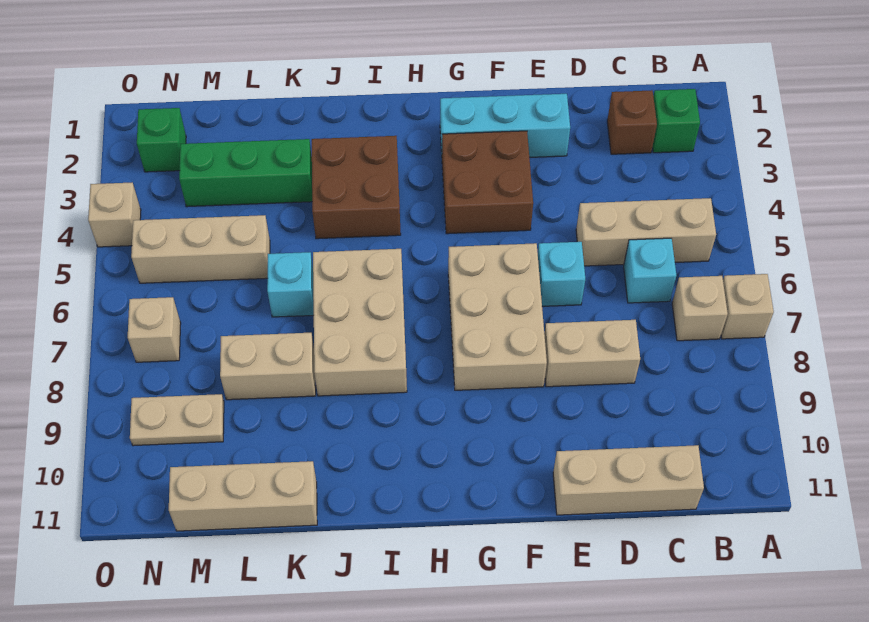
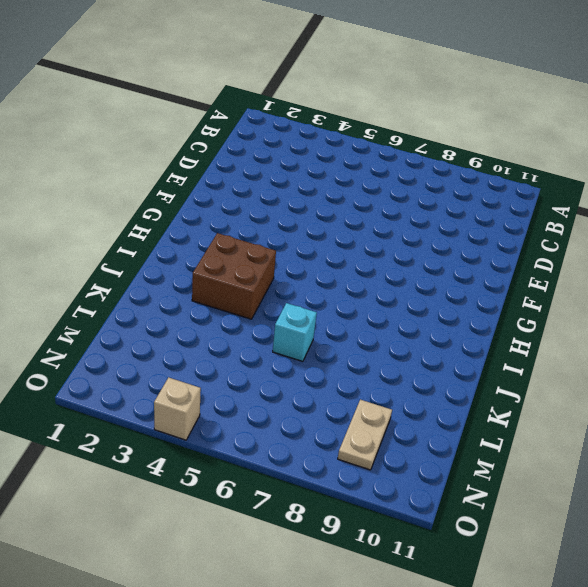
none -> tan 1x1 brick [721,274,774,339]
none -> green 1x1 brick [652,89,700,153]
none -> tan 1x3 brick [576,198,716,266]

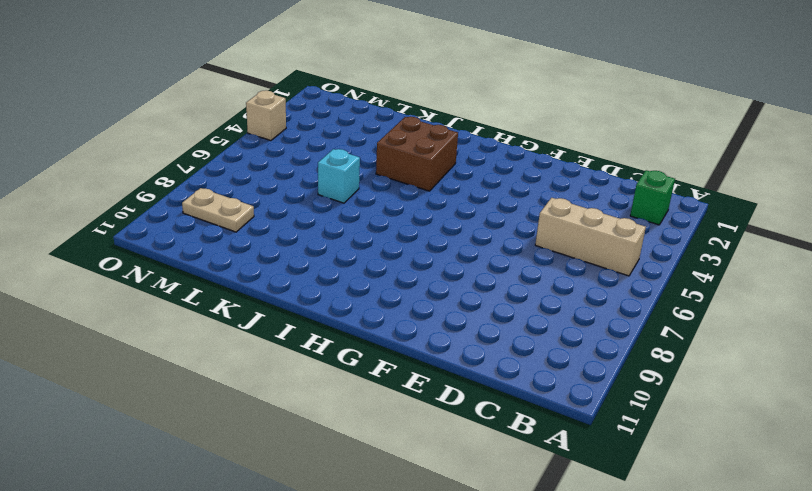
none -> tan 1x1 brick [721,274,774,339]
none -> tan 1x1 brick [672,276,728,341]
none -> brown 1x1 brick [607,90,657,154]

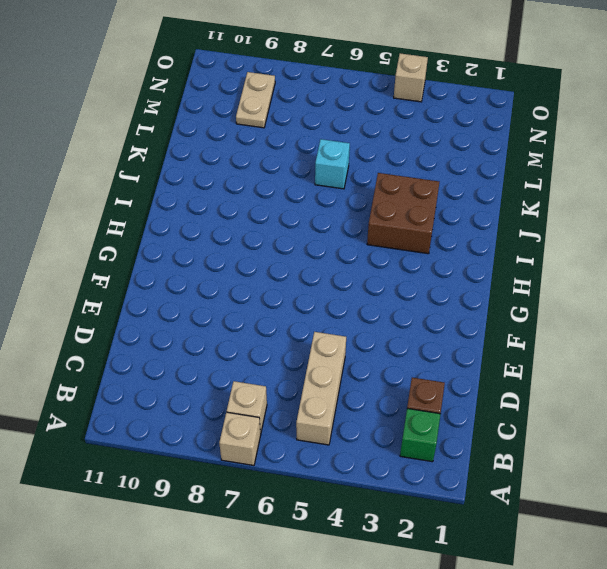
none -> cyan 1x1 brick [624,238,676,303]
none -> tan 1x3 brick [553,445,704,515]
none -> tan 1x2 brick [544,320,640,387]

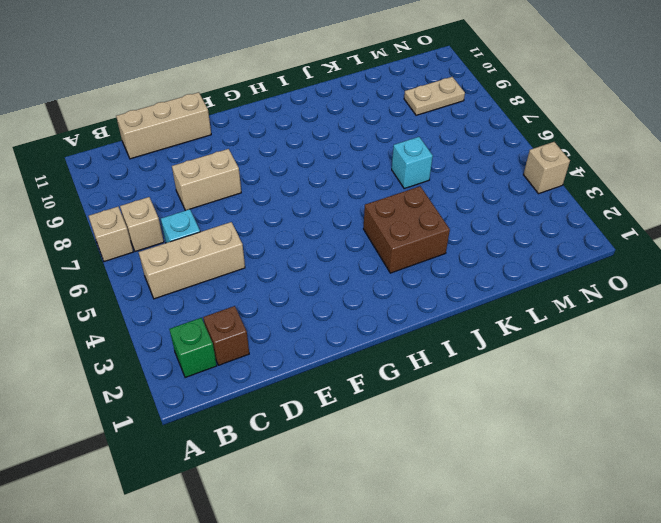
none -> cyan 1x3 brick [440,94,570,157]
none -> cyan 1x1 brick [538,242,585,306]
none -> brown 2x2 brick [442,131,533,234]

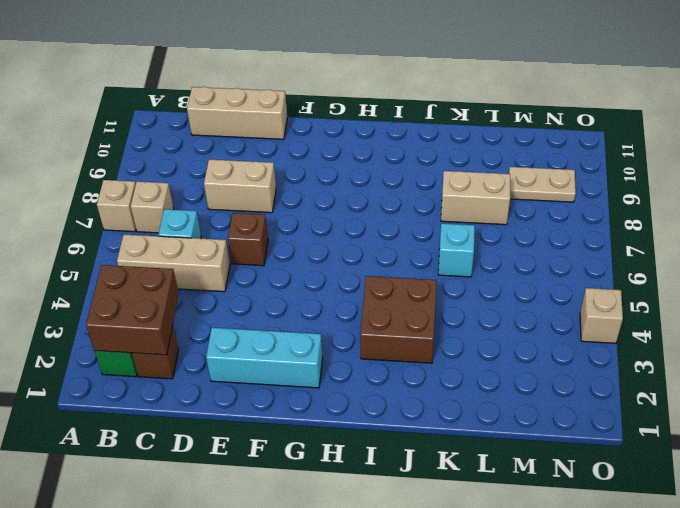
brown 2x2 brick [86,265,179,355] -> brown 2x2 brick moved to [442,131,533,234]
brown 1x1 brick [228,213,268,266] -> cyan 1x1 brick [538,242,585,306]
none -> tan 2x3 brick [448,243,547,390]
none -> tan 2x3 brick [313,249,407,396]
none -> green 1x3 brick [179,139,312,207]

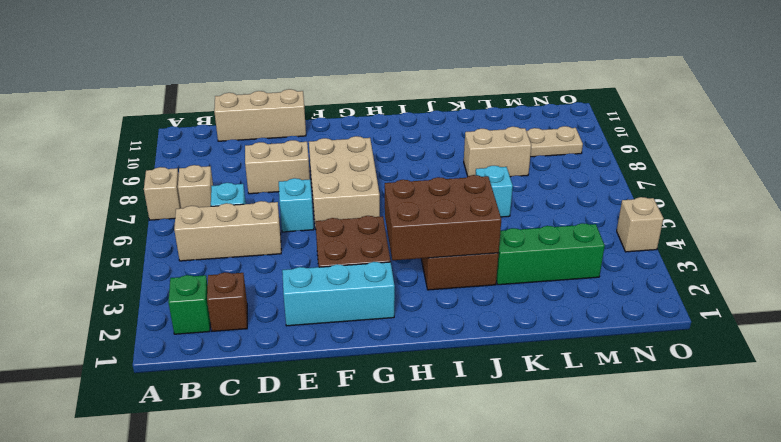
brown 2x3 brick [385,175,501,260] -> none
none -> tan 2x3 brick [313,249,407,396]
none -> tan 1x3 brick [169,461,317,531]
none -> tan 1x3 brick [131,215,270,283]

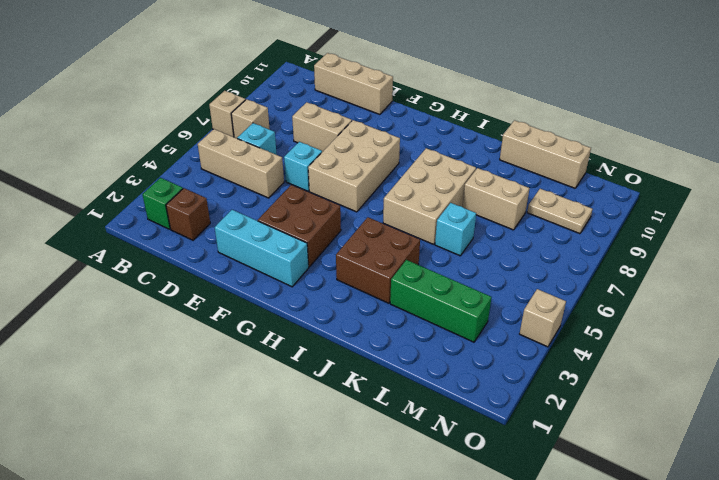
none -> tan 1x3 brick [131,215,270,283]
none -> green 1x1 brick [137,108,186,172]
none -> tan 1x1 brick [128,297,181,362]

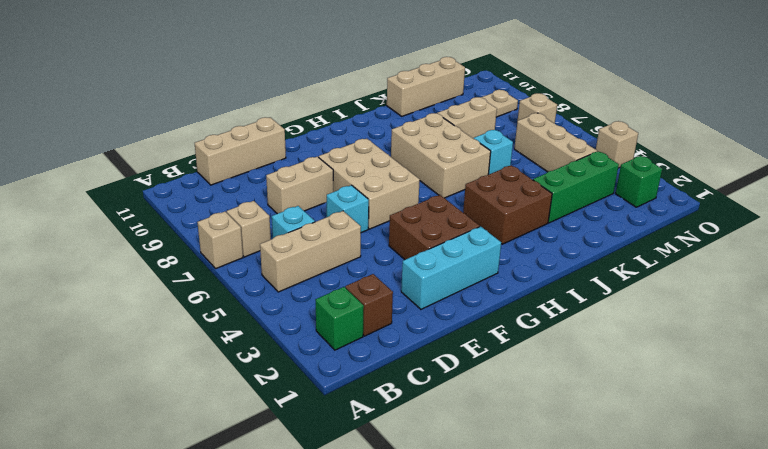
tan 1x3 brick [514,113,597,172] -> tan 1x3 brick turned to [131,215,270,283]

